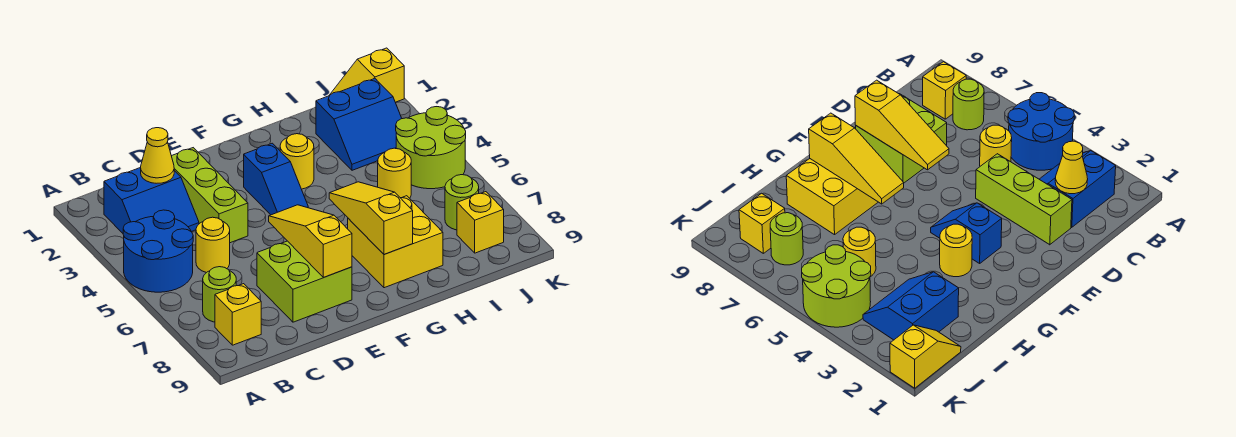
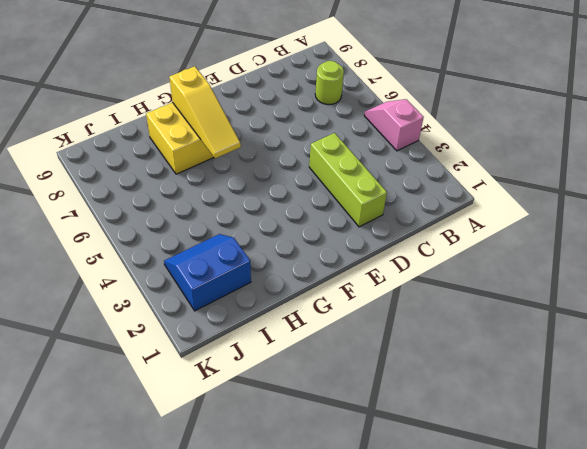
pink 1x2 slope [364,99,424,151] -> blue 2x2 round brick [123,210,193,292]
none -> blue 2x2 slope [104,167,199,233]
none -> yellow 1x1 brick [215,284,261,345]
none -> yellow 1x1 round brick [196,217,230,273]

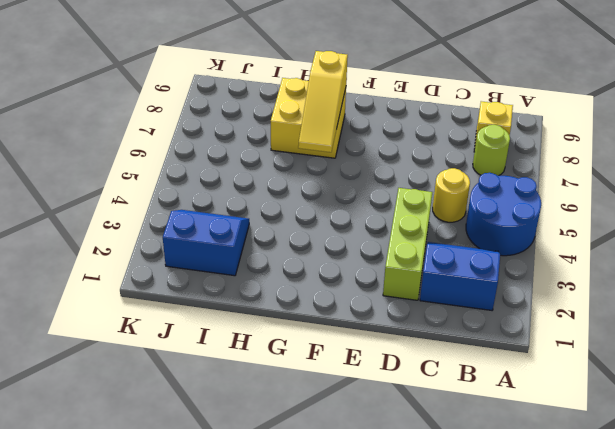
none -> lime 2x2 brick [257,241,352,322]
none -> blue 1x2 slope [244,143,308,215]
none -> yellow 1x1 round brick [280,134,314,189]

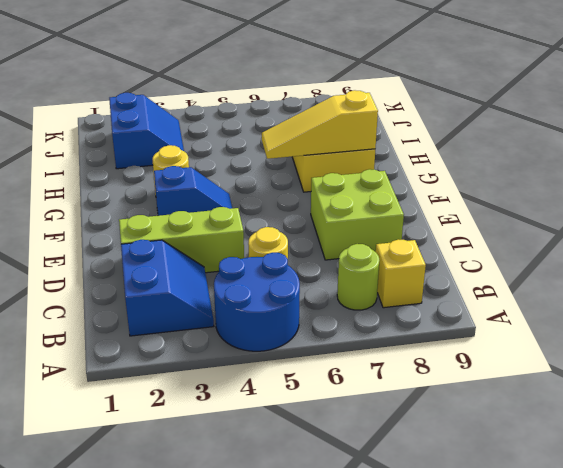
none -> yellow 1x1 round brick [378,148,411,198]
none -> yellow 1x2 slope [329,48,404,102]
none -> lime 2x2 round brick [396,107,466,189]

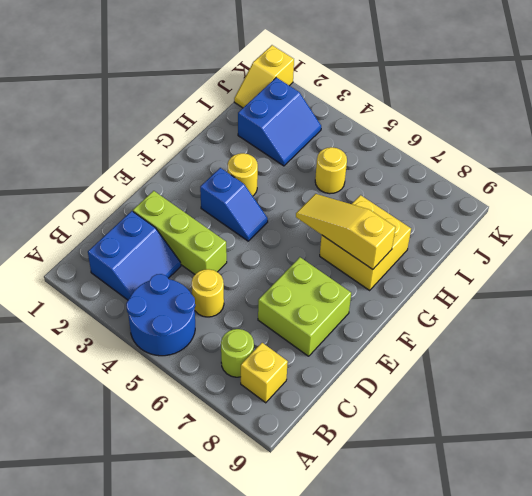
none -> lime 2x2 round brick [396,107,466,189]
none -> lime 1x1 round brick [445,175,479,230]
none -> yellow 1x1 brick [457,192,504,253]

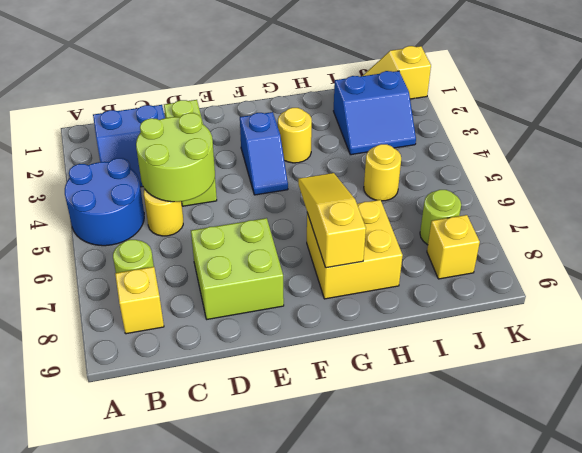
lime 2x2 round brick [136,113,215,202] -> lime 2x2 round brick moved to [396,107,466,189]
none -> yellow 1x1 cone [141,128,174,183]
none -> yellow 1x3 slope [269,205,352,277]

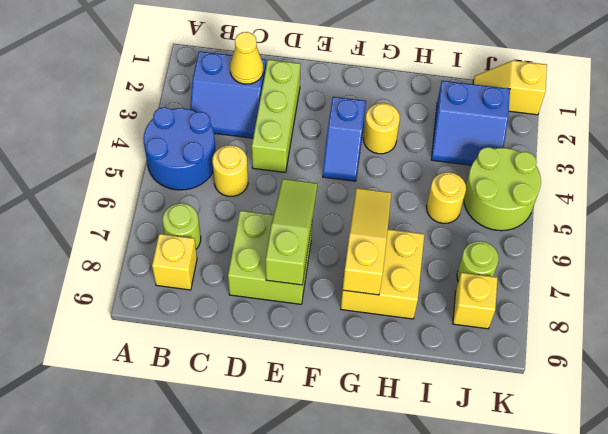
lime 1x3 slope [266,179,317,285] -> yellow 1x3 slope [269,205,352,277]

